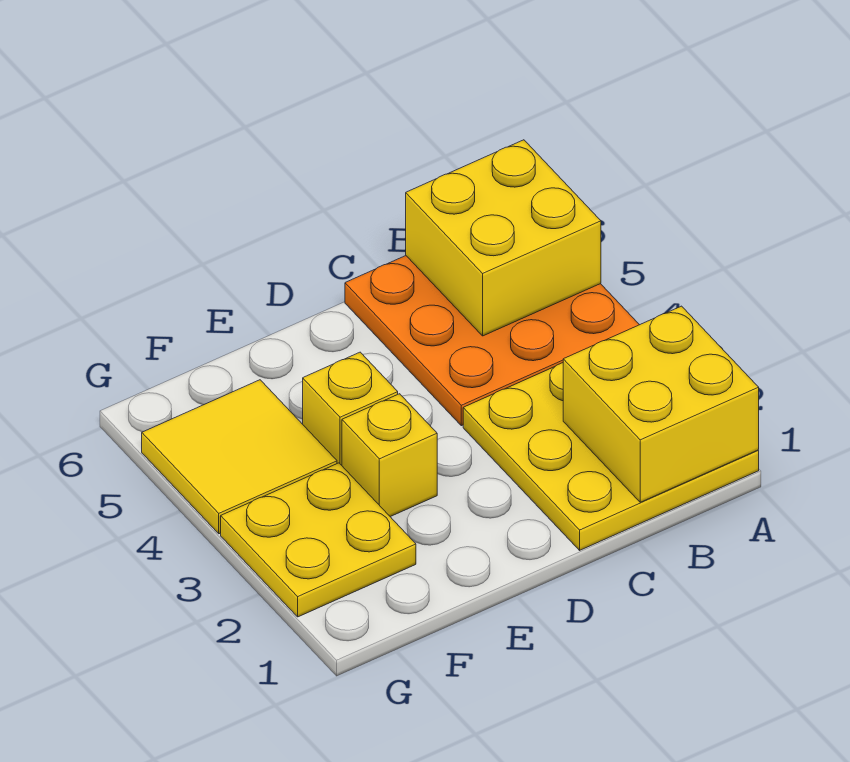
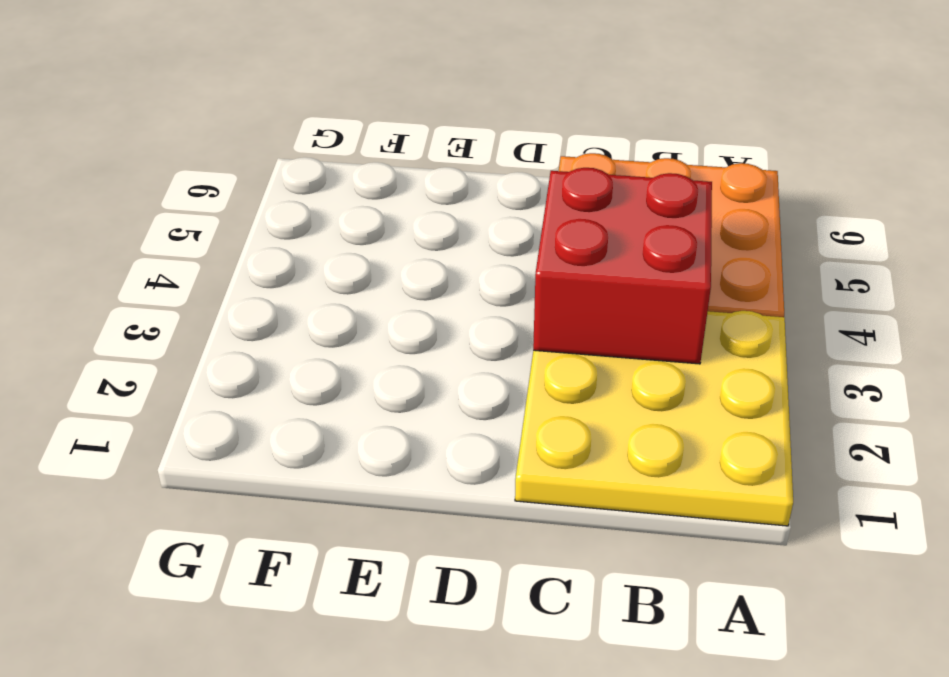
red 2x2 brick [533,168,712,364] -> none
none -> yellow 1x1 brick [342,394,437,517]
none -> yellow 1x1 brick [303,352,398,465]

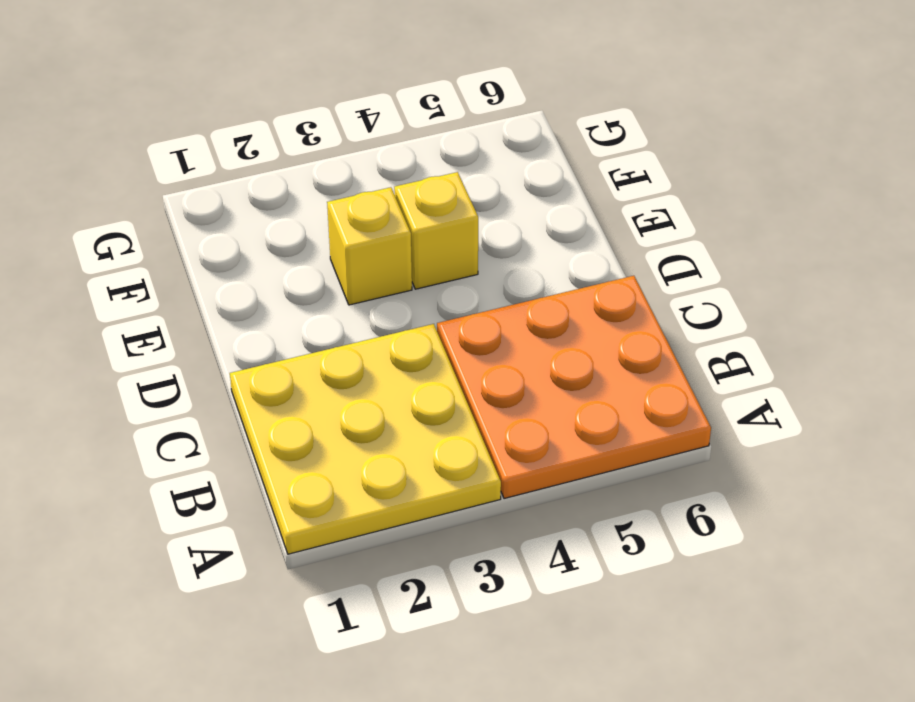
none -> yellow 2x2 plate [221,463,416,617]
none -> yellow 2x2 tile [142,380,337,534]

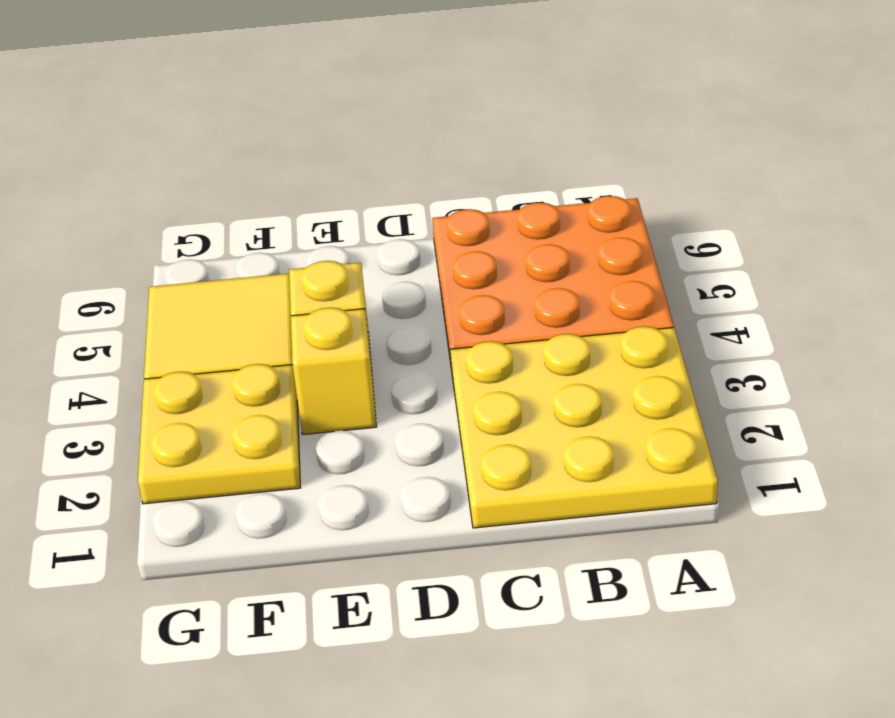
none -> yellow 2x2 brick [563,306,759,502]
none -> yellow 2x2 brick [406,140,601,336]

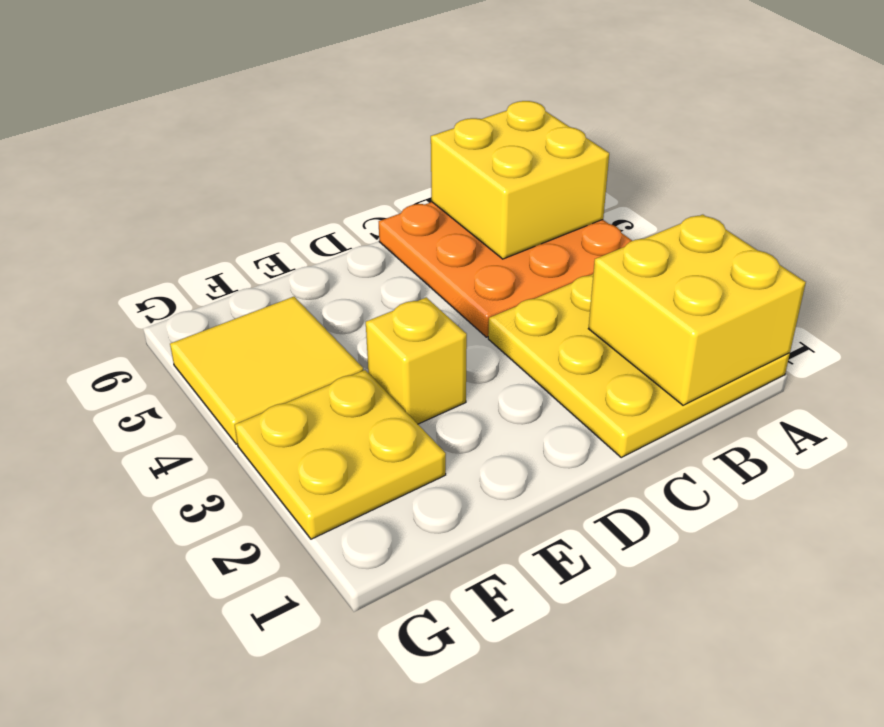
none -> yellow 1x1 brick [303,352,398,465]

